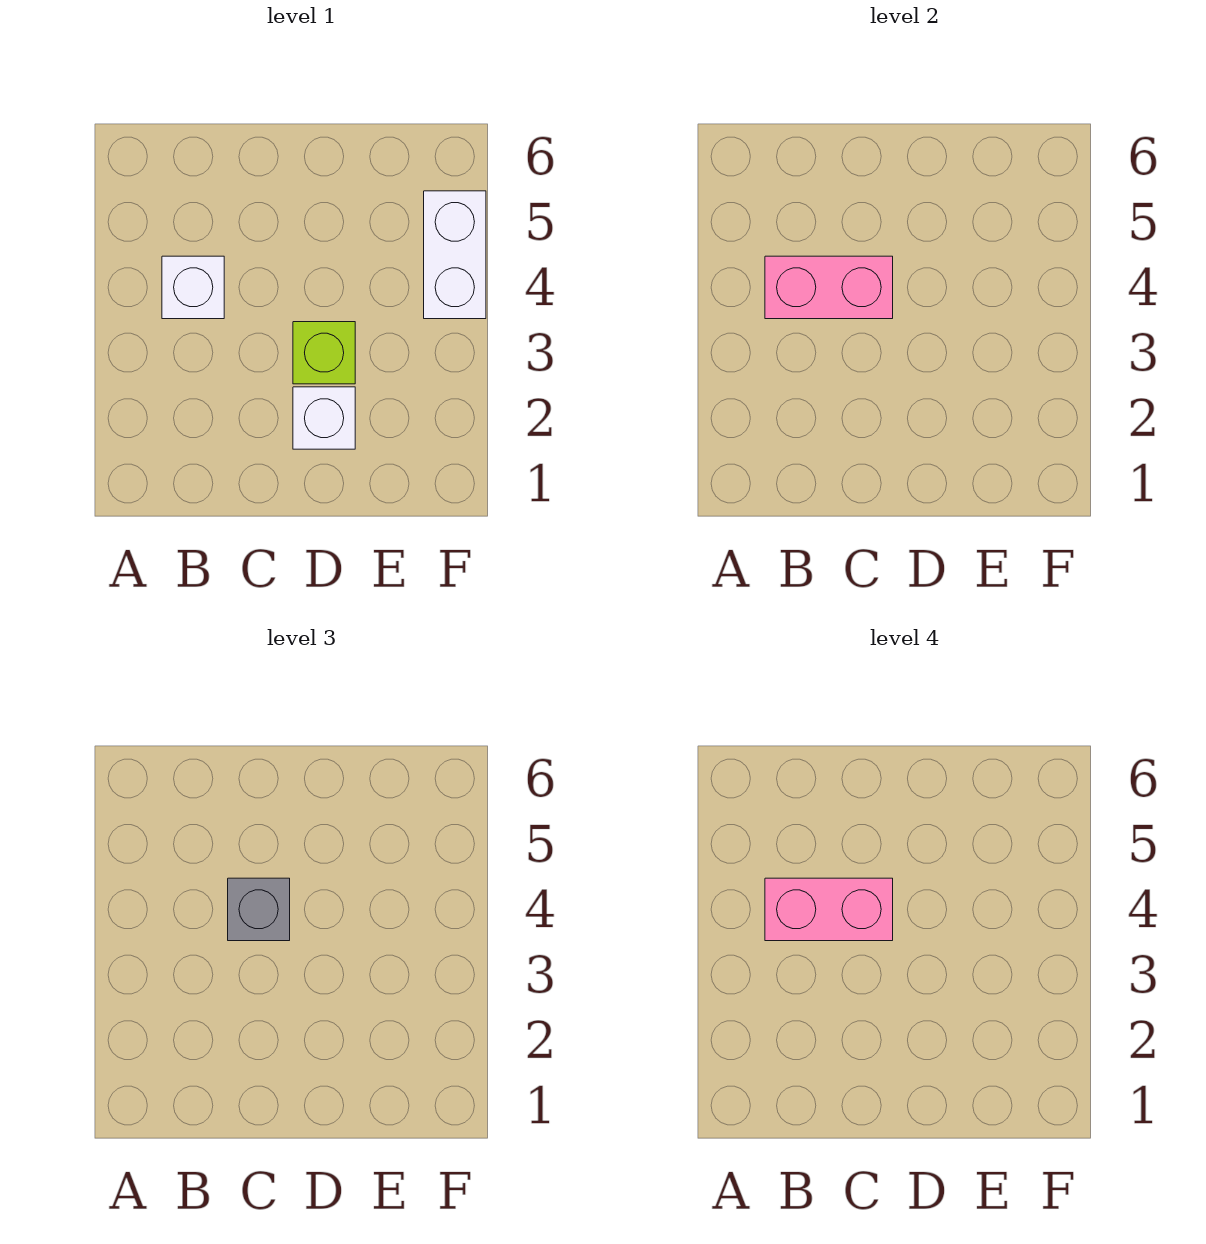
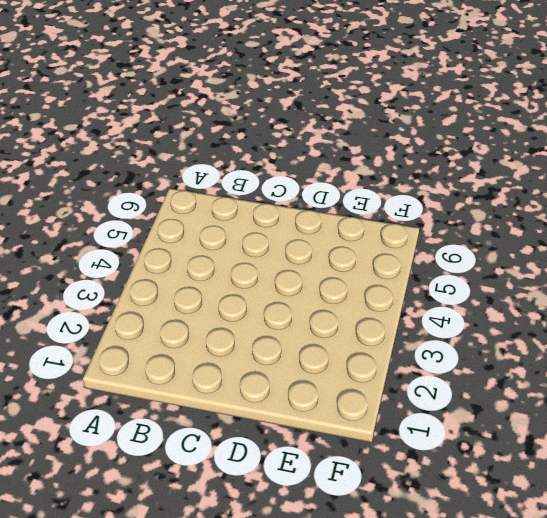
none -> white 1x1 brick [162,256,224,319]
none -> white 1x1 brick [293,387,355,449]

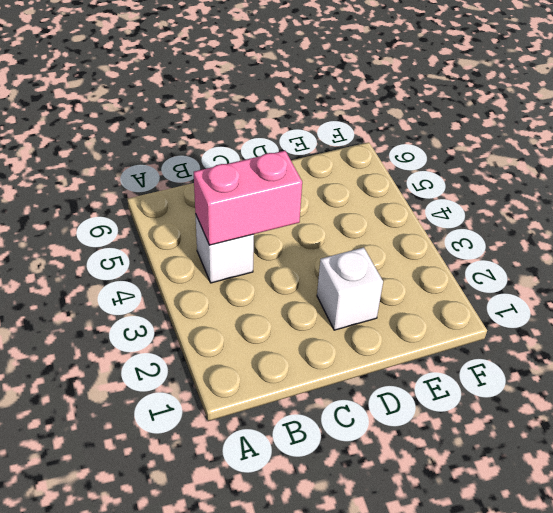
none -> lime 1x1 brick [293,322,355,384]
none -> white 1x2 brick [424,191,486,319]

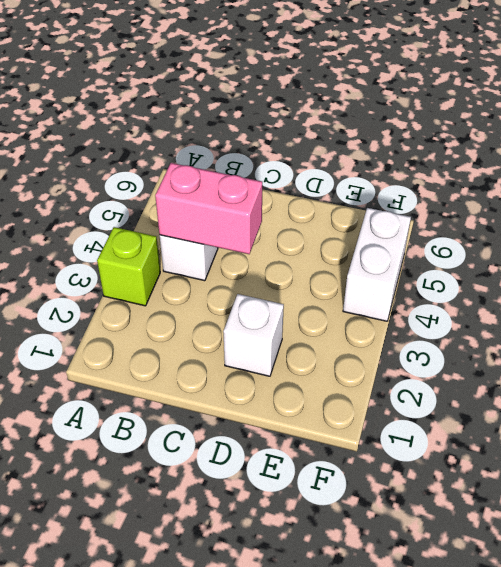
lime 1x1 brick [97,227,160,306] -> lime 1x1 brick moved to [293,322,355,384]
none -> grey 1x1 brick [228,878,290,941]
none -> pink 1x2 brick [765,878,893,941]

